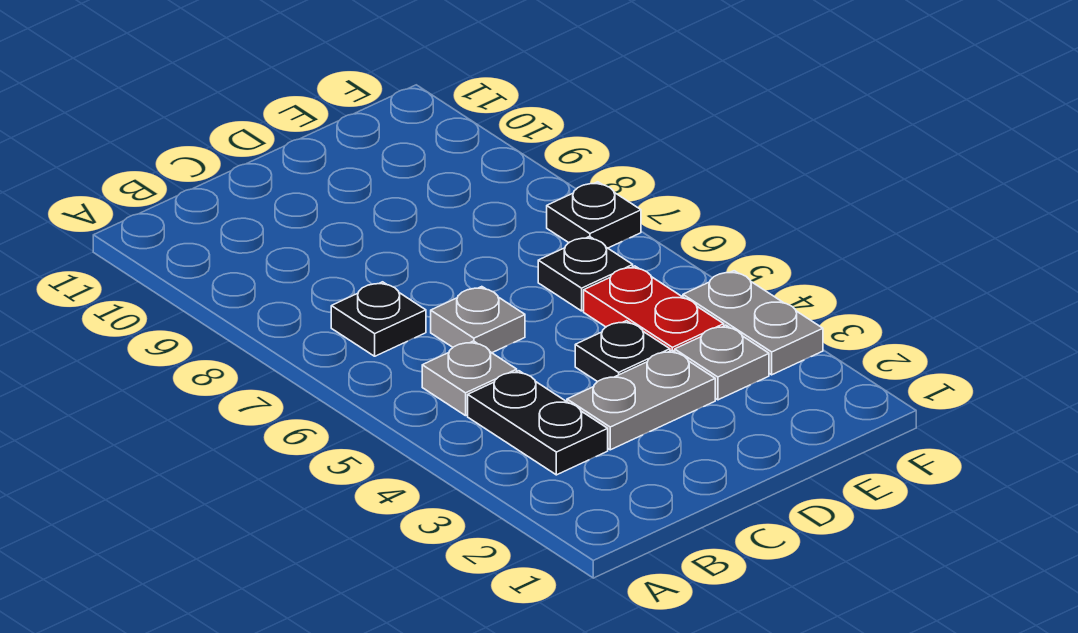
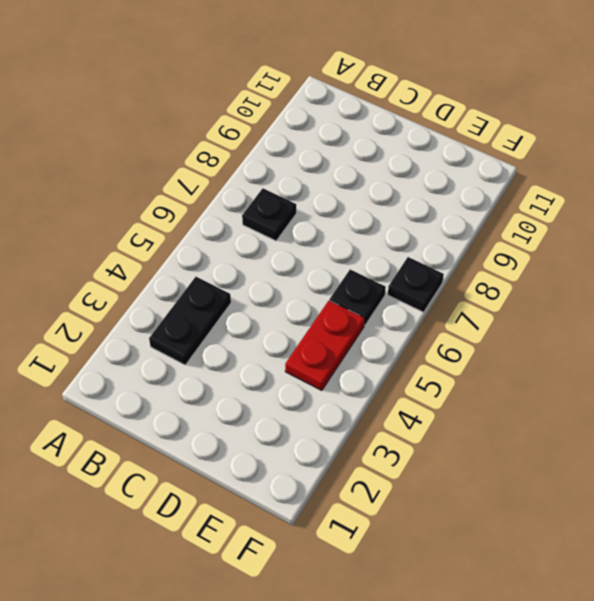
none -> grey 1x1 plate [422,341,517,416]
none -> grey 1x2 plate [567,350,715,450]

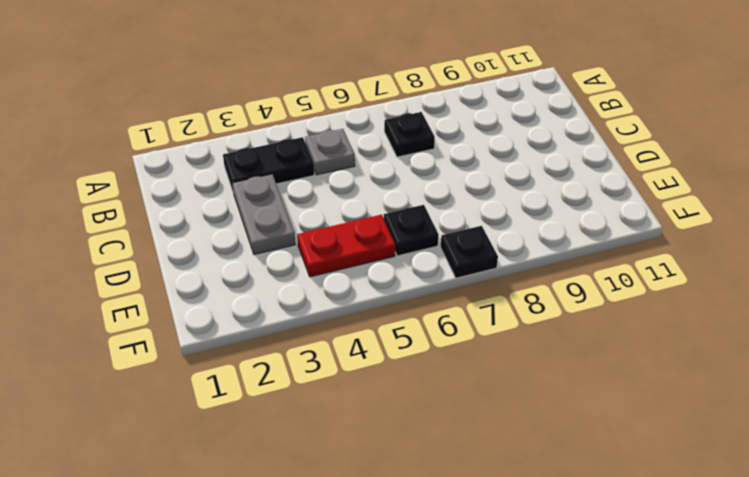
none -> grey 1x1 plate [431,287,525,353]
none -> black 1x1 plate [575,321,670,382]

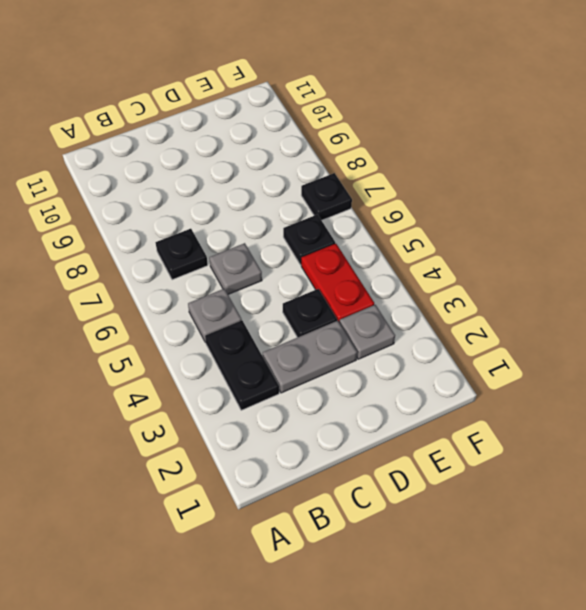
none -> grey 1x2 plate [683,271,823,375]

